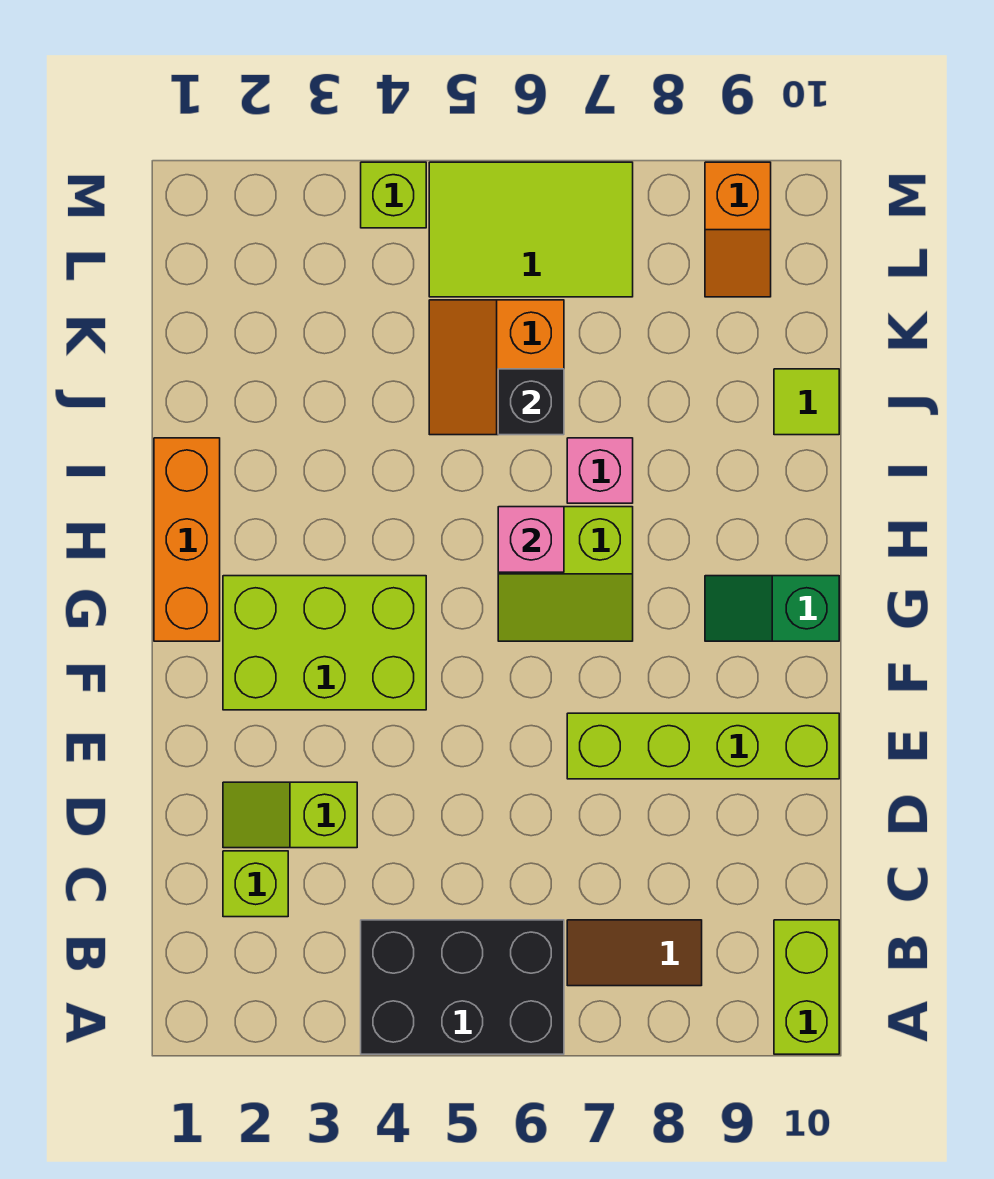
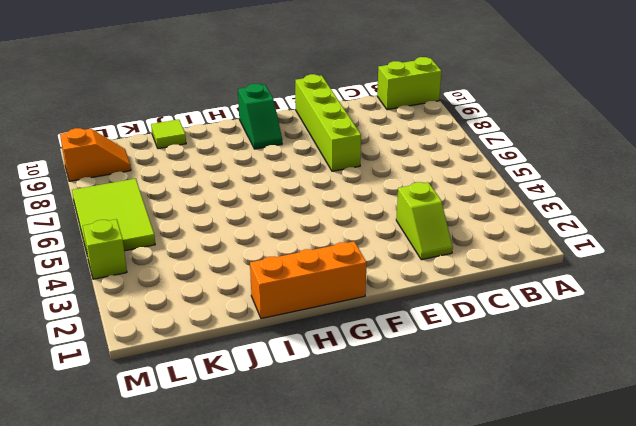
none -> black 2x3 brick [361,920,564,1054]
none -> brown 1x2 tile [567,920,702,986]
none -> lime 1x1 brick [223,851,288,917]

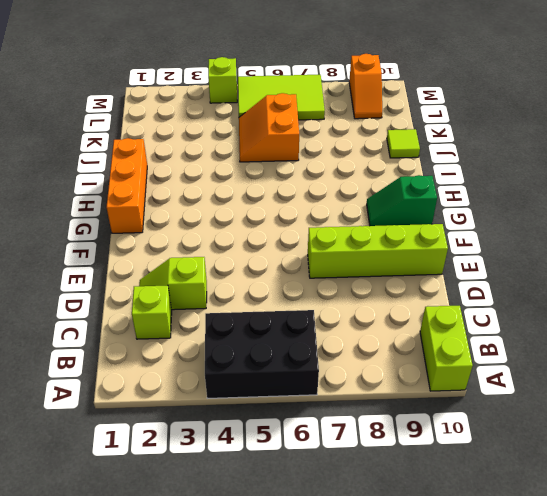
none -> brown 1x2 tile [567,920,702,986]
none -> lime 2x3 brick [223,576,426,710]
none -> lime 2x2 slope [498,507,633,641]

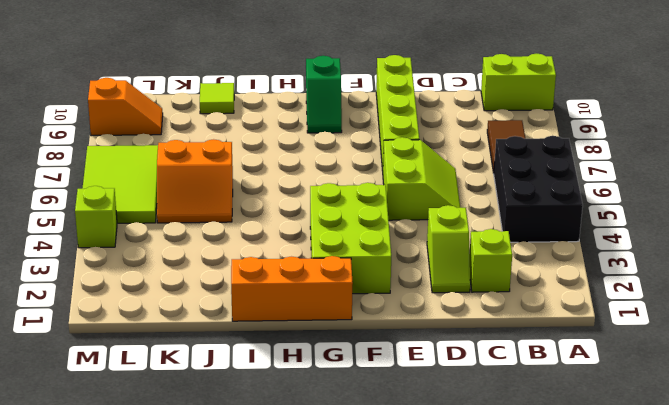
lime 2x2 slope [383,137,460,220] -> lime 2x2 slope moved to [498,507,633,641]
none -> pink 1x1 brick [567,438,633,503]
none -> pink 1x1 brick [498,507,564,572]
none -> black 1x1 brick [498,369,564,435]

